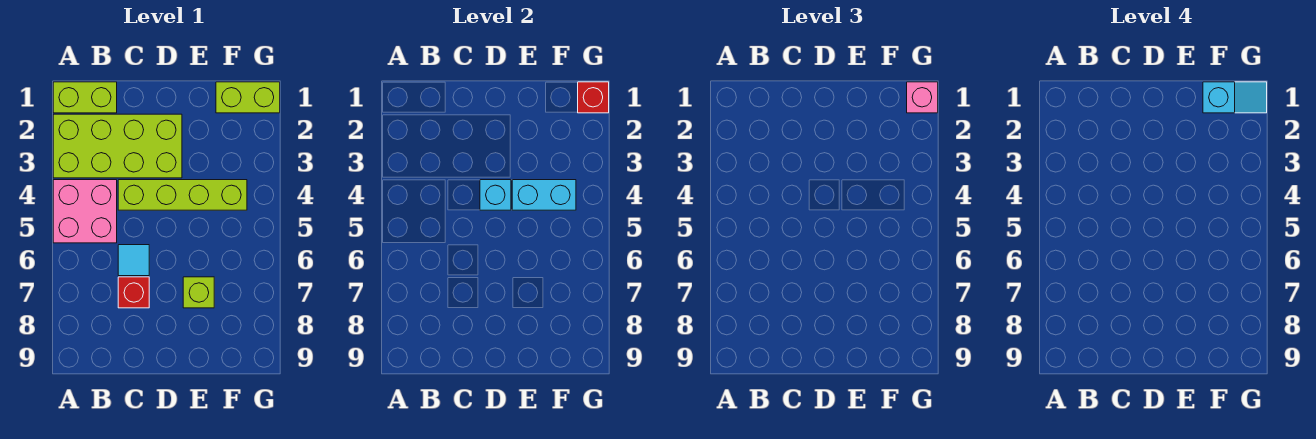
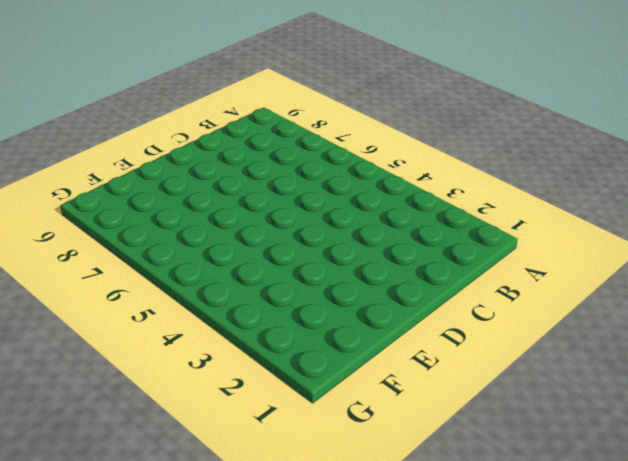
none -> lime 1x2 brick [53,82,117,113]
none -> lime 2x4 brick [53,114,182,178]
none -> pink 2x2 brick [53,180,117,243]

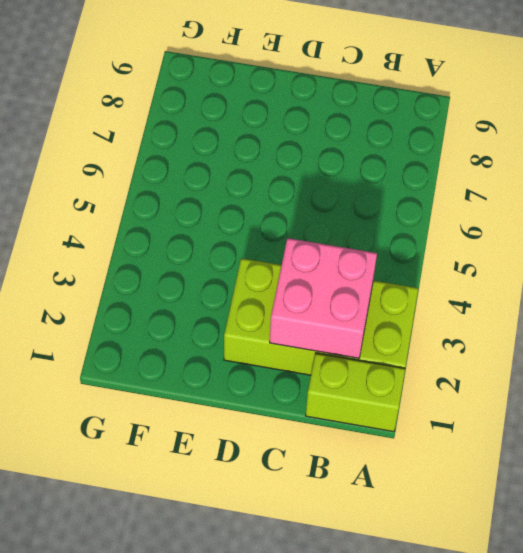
pink 2x2 brick [270,238,377,358] -> pink 2x2 brick moved to [53,180,117,243]
none -> lime 1x4 brick [118,180,247,210]
none -> cyan 1x1 tile [118,245,149,276]
none -> red 1x1 brick [118,277,149,308]

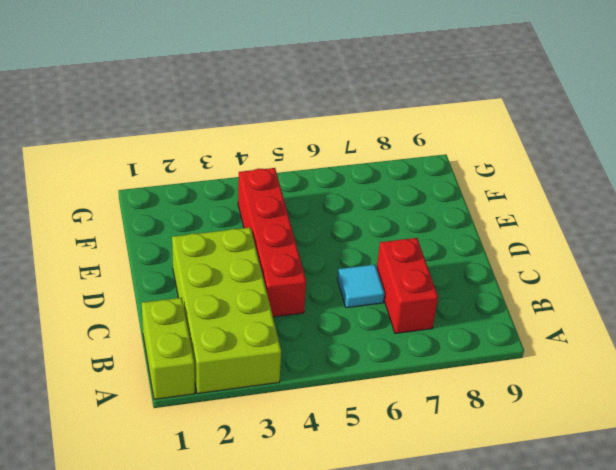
red 1x2 brick [377,238,438,334] -> red 1x1 brick [118,277,149,308]
red 1x4 brick [238,168,306,317] -> lime 1x4 brick [118,180,247,210]
none -> pink 2x2 brick [53,180,117,243]
none -> lime 1x1 brick [183,277,214,308]
none -> lime 1x2 brick [216,82,280,113]

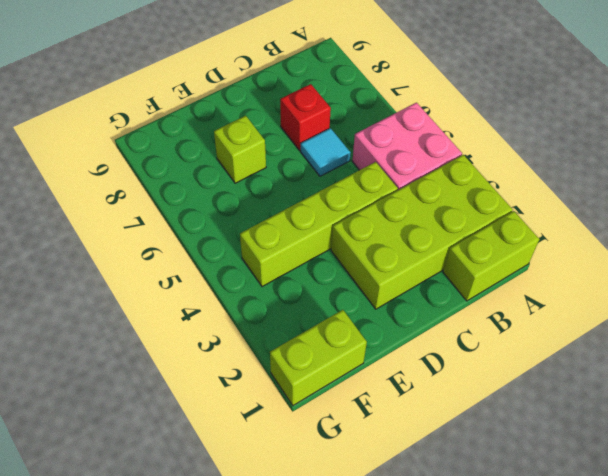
none -> cyan 1x1 brick [480,180,511,210]
none -> cyan 1x2 brick [512,180,576,210]
none -> red 1x1 brick [578,82,609,113]

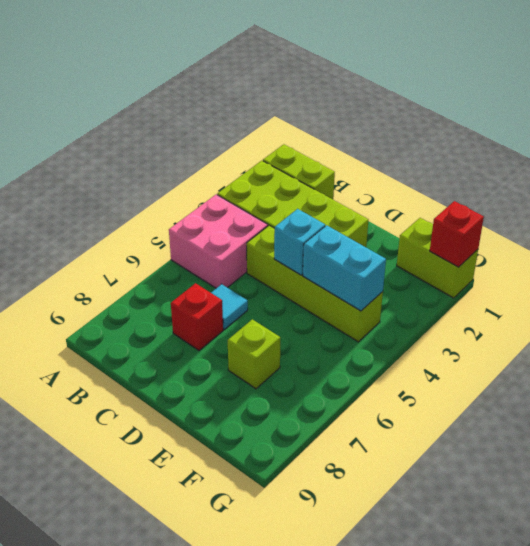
none -> pink 1x1 brick [907,82,938,113]
none -> cyan 1x2 slope [1203,82,1267,113]

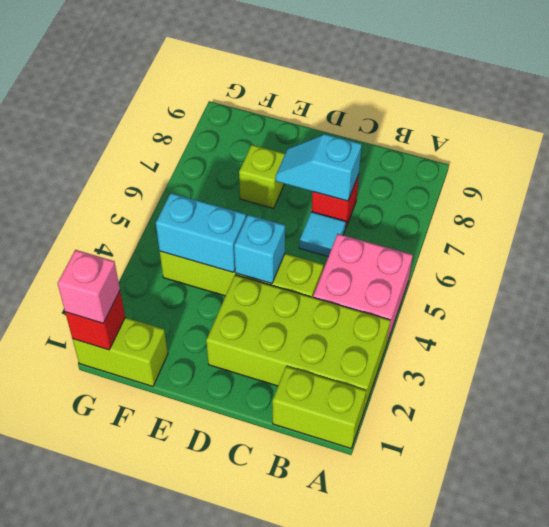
cyan 1x2 slope [276,134,362,201] -> cyan 1x2 slope moved to [1203,82,1267,113]

